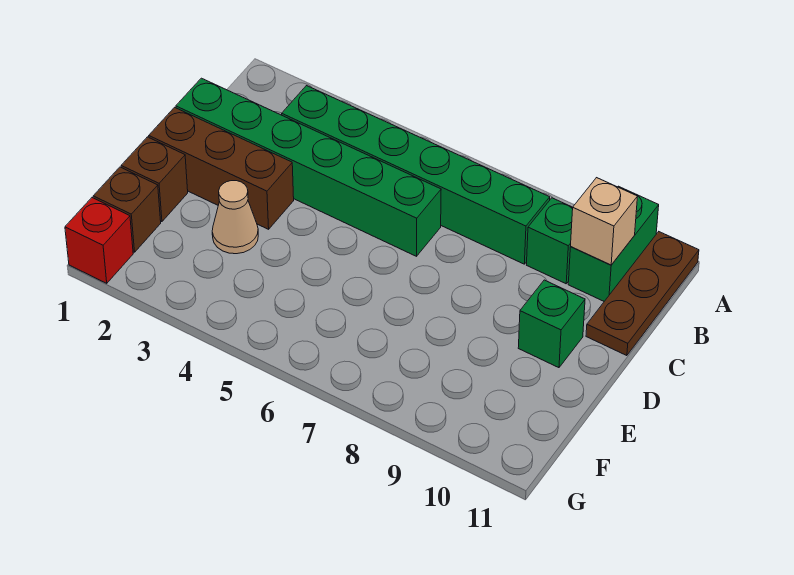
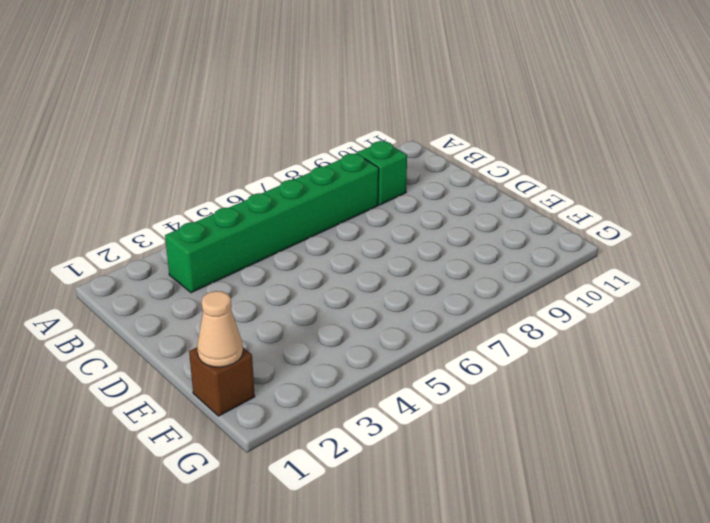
tan 1x1 cone [197,291,243,367] -> tan 1x1 cone moved to [212,181,258,254]
none -> green 1x2 brick [568,186,659,301]
none -> brown 1x3 plate [586,232,699,356]
none -> green 1x6 brick [176,78,441,256]

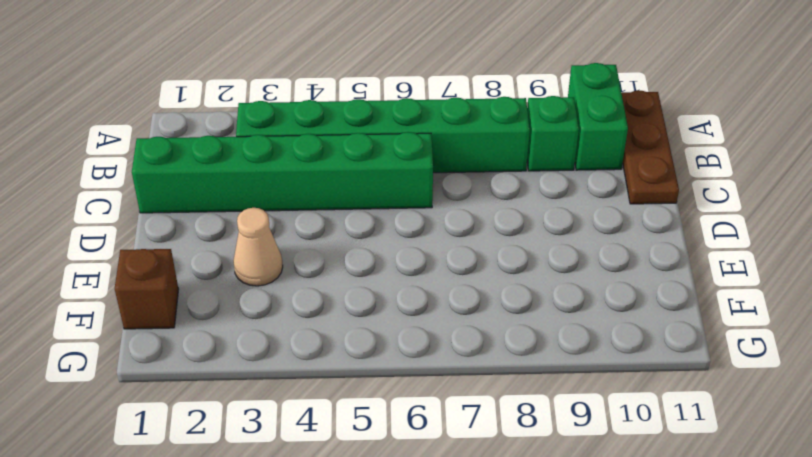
none -> brown 1x3 brick [149,107,294,229]
none -> green 1x1 brick [518,280,585,368]
none -> brown 1x1 brick [121,137,188,222]

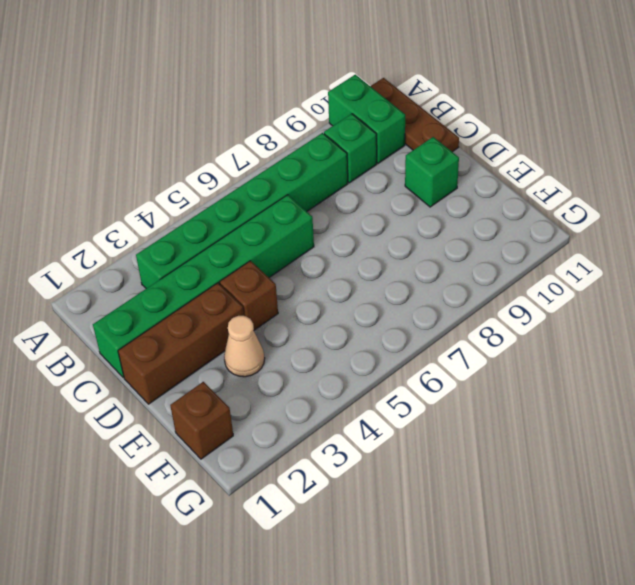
brown 1x1 brick [220,261,278,330] -> brown 1x1 brick moved to [121,137,188,222]
none -> red 1x1 brick [65,198,133,283]
none -> tan 1x1 brick [571,178,638,265]

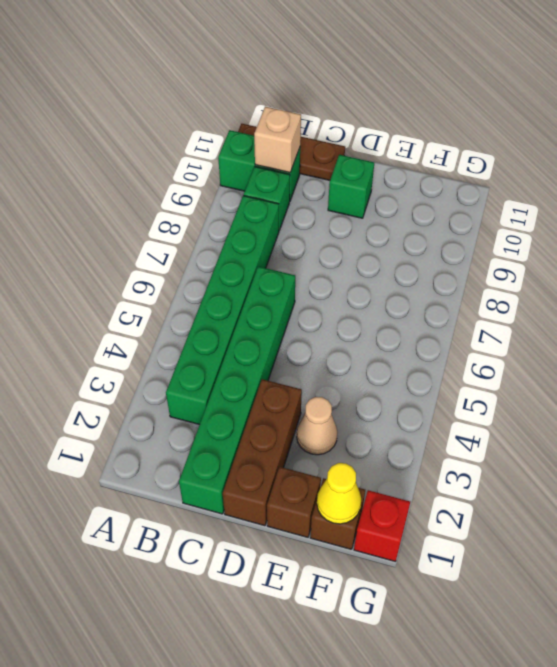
yellow 1x1 cone [317,463,361,524] -> none

